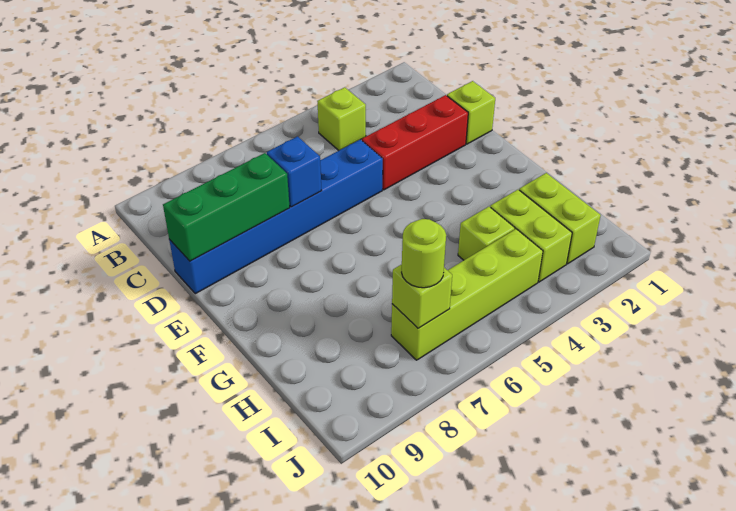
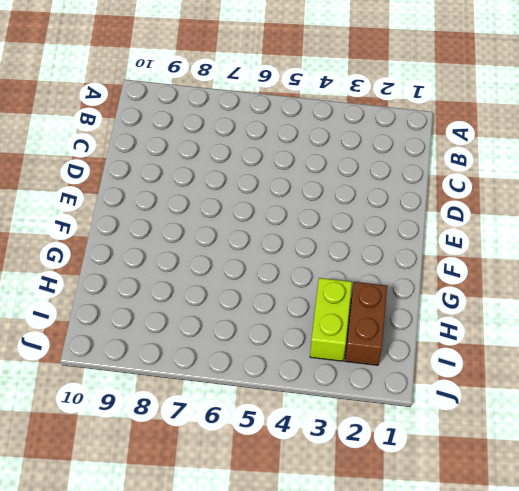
brown 1x2 brick [345,282,387,365] -> lime 1x2 brick [519,173,601,264]
none -> lime 1x1 brick [317,87,366,151]
none -> lime 1x1 brick [447,81,495,144]
none -> red 1x3 brick [362,95,468,190]

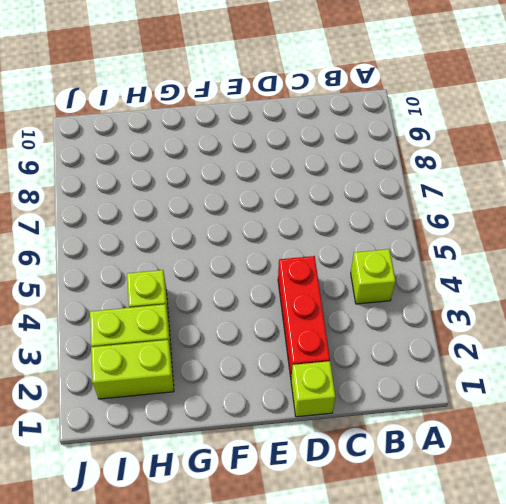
none -> blue 1x6 brick [169,140,383,294]
none -> lime 1x4 brick [391,229,543,360]
none -> blue 1x1 brick [267,136,322,207]

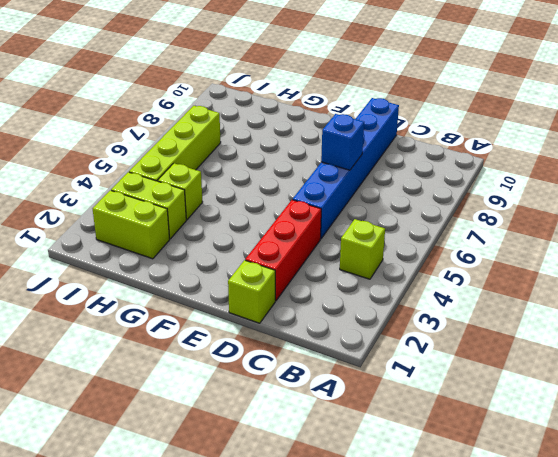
none -> green 1x3 brick [163,153,290,261]
none -> lime 1x1 brick [392,264,452,328]
none -> lime 1x1 round brick [402,219,446,288]

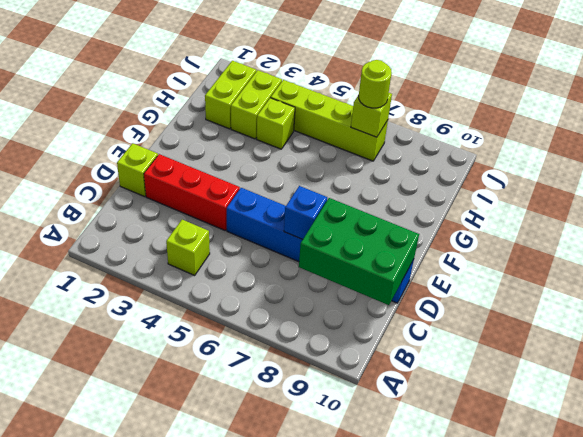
green 2x3 brick [299,198,419,305] -> green 1x3 brick [163,153,290,261]

